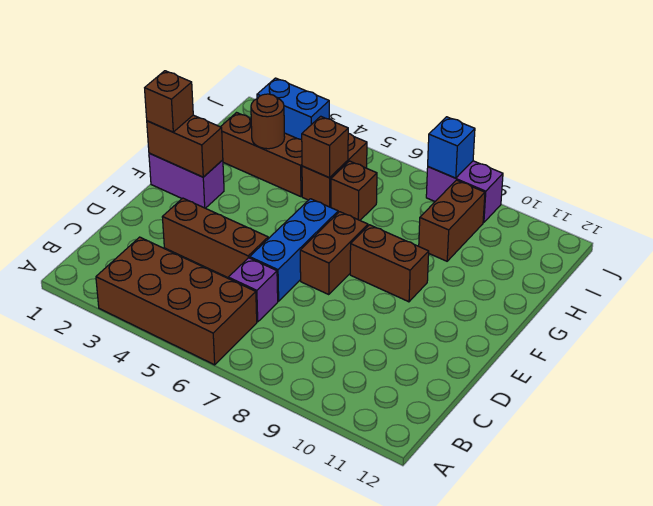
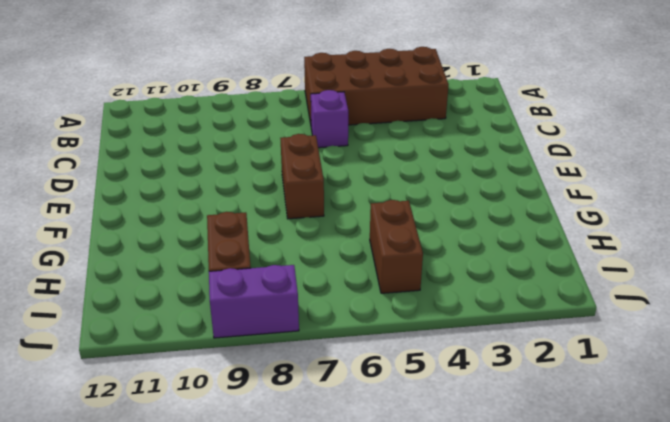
none -> brown 1x3 brick [162,198,268,277]
none -> blue 1x3 brick [250,199,338,301]
none -> purple 1x2 brick [149,153,224,208]

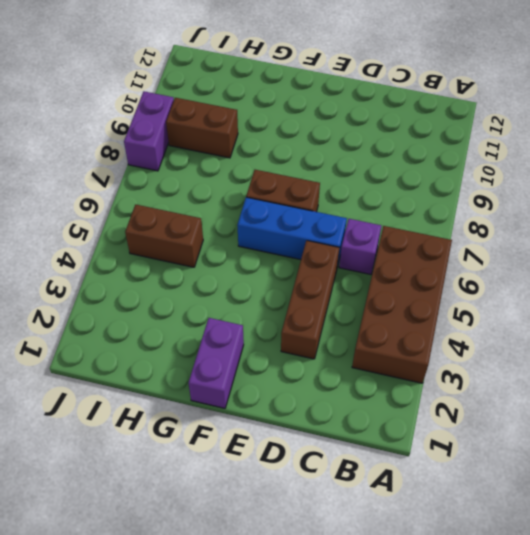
none -> brown 1x2 brick [350,225,429,302]
none -> brown 1x3 brick [221,113,302,197]
none -> brown 1x1 brick [331,161,377,220]

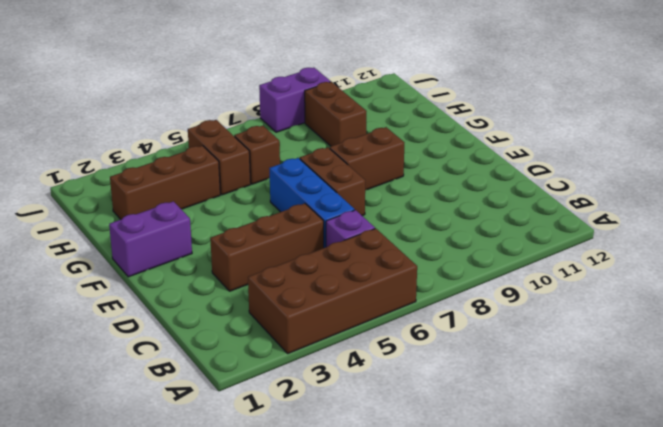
none -> blue 1x2 brick [257,78,329,140]
none -> brown 1x2 brick [147,115,223,177]
none -> brown 1x1 round brick [251,94,285,149]

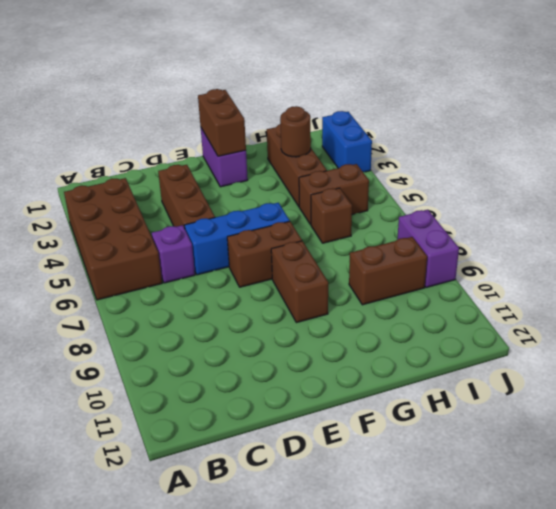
none -> brown 1x1 brick [302,116,348,178]
none -> blue 1x1 brick [428,117,475,178]
none -> brown 1x1 brick [145,71,193,132]

